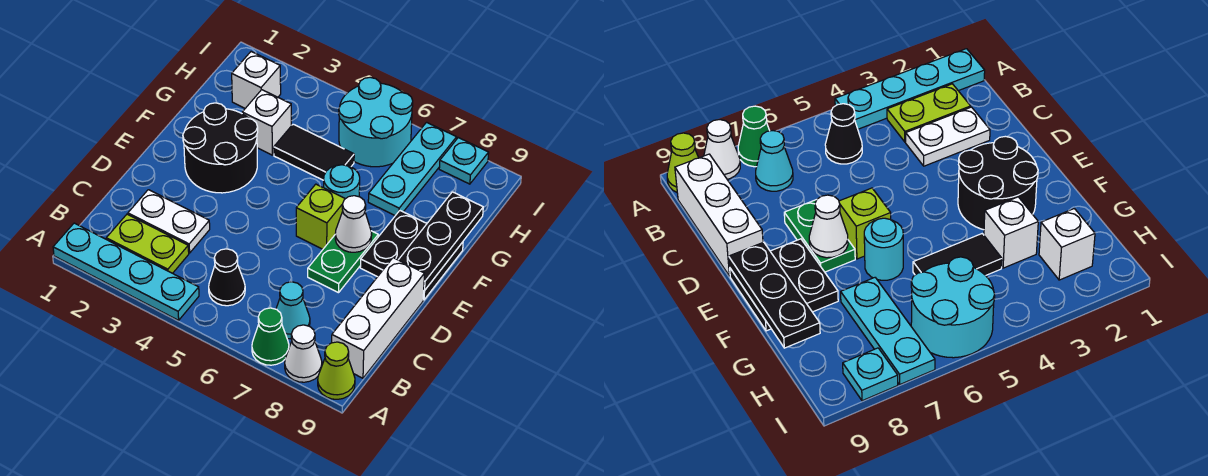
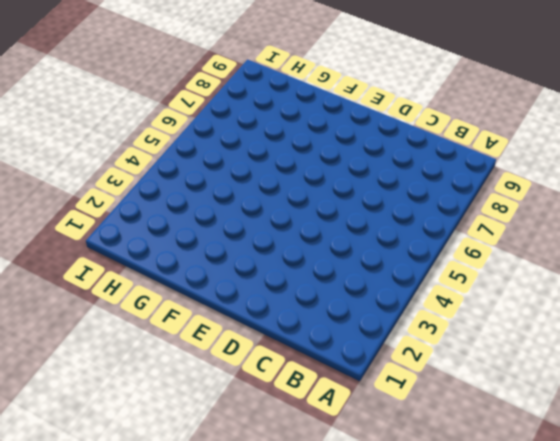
none -> cyan 1x4 plate [53,223,199,320]
none -> green 1x1 cone [252,308,289,365]
none -> white 1x1 cone [285,325,322,382]

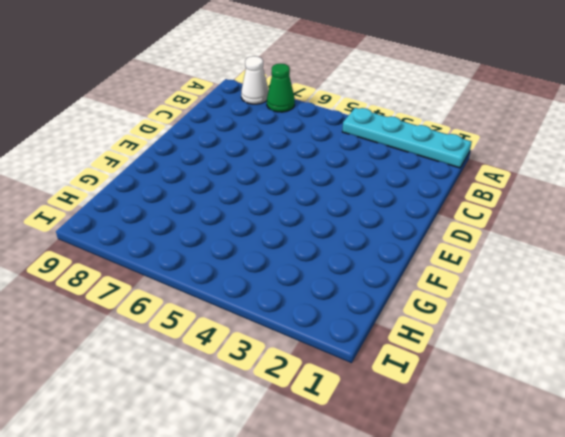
none -> lime 1x1 cone [318,342,355,399]
none -> lime 1x2 plate [106,214,189,273]
none -> black 1x1 cone [209,249,245,306]

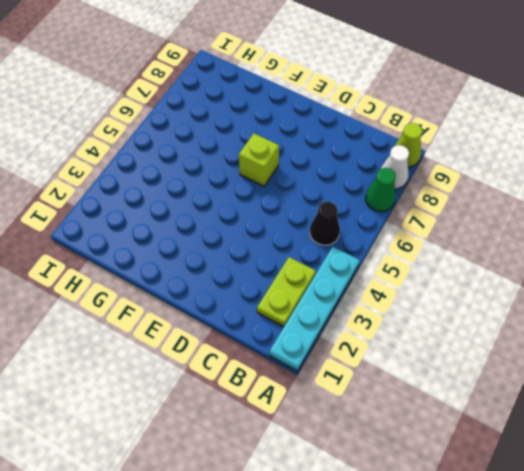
none -> cyan 1x1 cone [276,282,310,339]
none -> white 1x3 brick [332,258,424,378]
none -> white 1x2 plate [128,190,210,253]

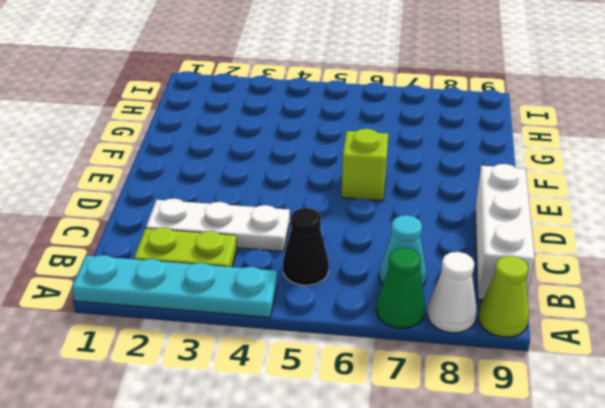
white 1x3 plate [146,198,290,251] -> white 1x2 plate [128,190,210,253]
none -> green 1x2 plate [308,231,378,293]
none -> black 2x2 round brick [183,103,258,193]
none -> black 2x2 plate [360,211,463,300]

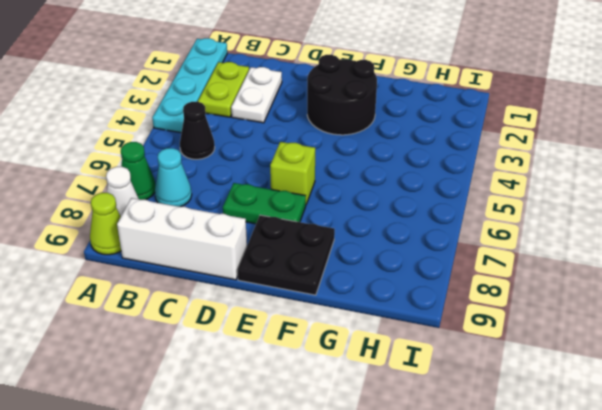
none -> cyan 1x1 round brick [324,165,360,199]
none -> white 1x1 brick [242,90,292,155]
none -> black 1x2 tile [274,124,354,180]

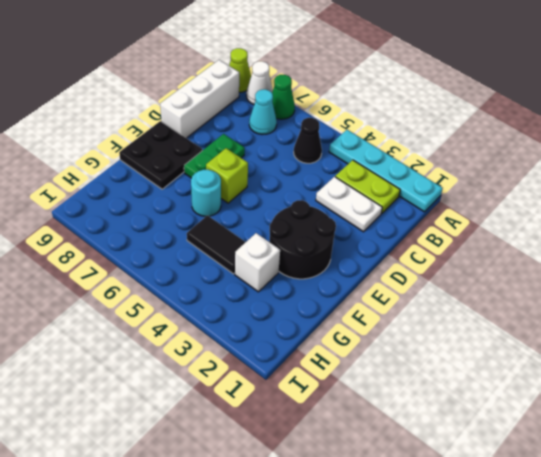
none -> cyan 1x3 plate [368,122,457,216]
none -> white 1x1 brick [232,52,281,108]
none -> cyan 2x2 round brick [339,77,413,167]

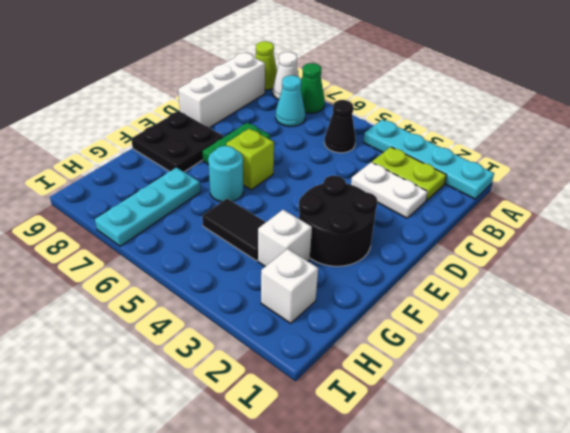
none -> cyan 2x2 round brick [339,77,413,167]
none -> cyan 1x1 plate [439,138,489,184]
none -> white 1x1 cone [335,196,372,252]

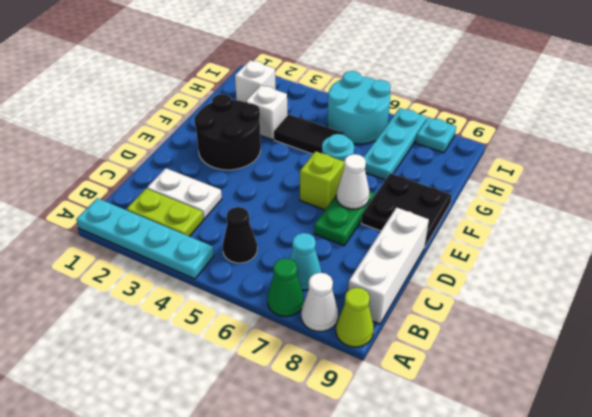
none -> black 1x3 plate [399,192,483,291]

